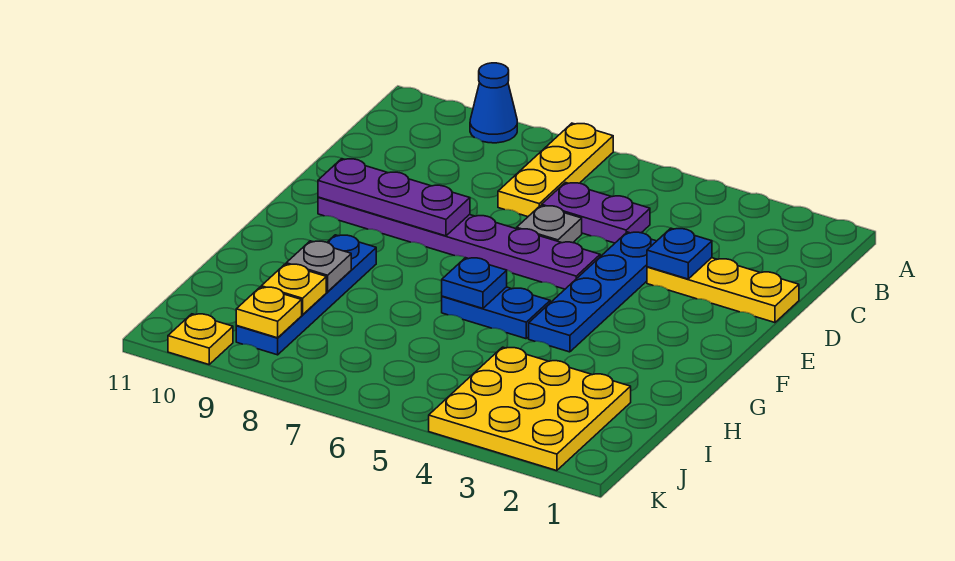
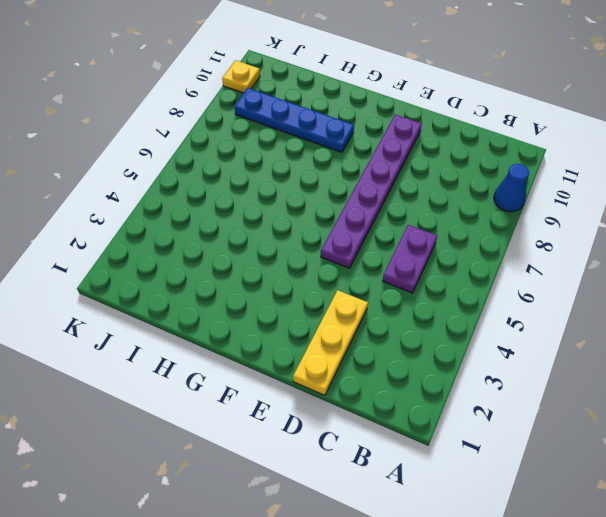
none -> yellow 1x3 plate [498,123,613,217]
none -> blue 1x4 plate [529,232,656,352]
none -> grey 1x1 plate [517,206,582,243]

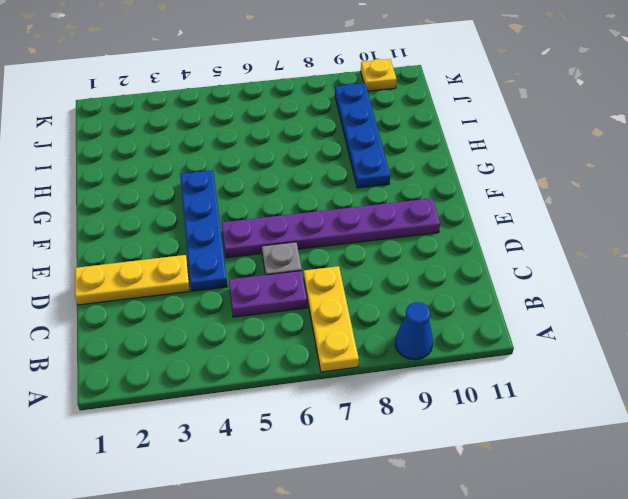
none -> blue 1x2 plate [442,287,550,339]
none -> yellow 3x3 plate [429,347,631,471]
none -> blue 1x1 plate [647,228,712,279]

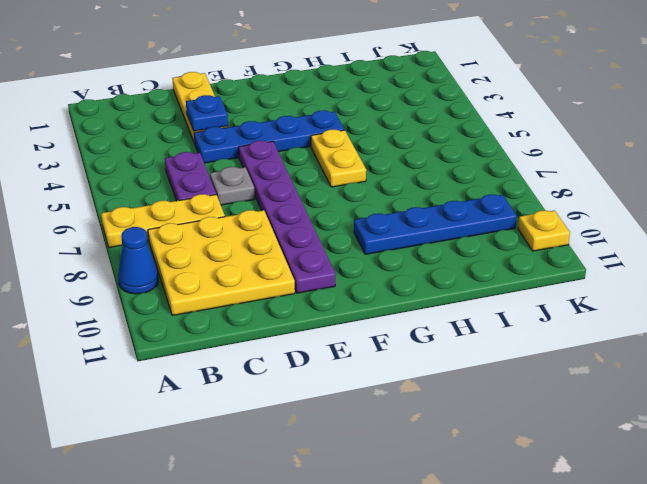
yellow 3x3 plate [148,210,295,315] -> yellow 3x3 plate moved to [429,347,631,471]
yellow 1x2 plate [311,130,366,187] -> blue 1x2 plate [442,287,550,339]
none -> purple 1x3 plate [318,159,470,236]
none -> blue 1x1 plate [442,258,507,308]
none -> grey 1x1 plate [286,241,351,292]

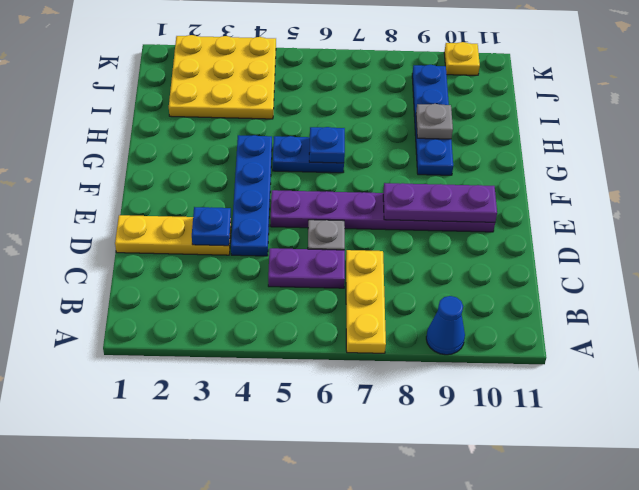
none -> yellow 1x1 plate [261,264,326,315]
none -> yellow 1x1 plate [236,287,302,338]

